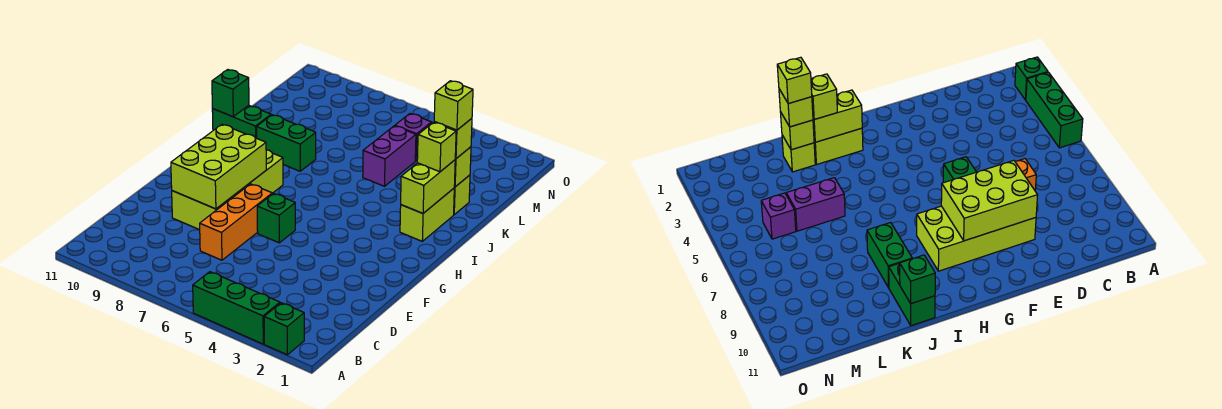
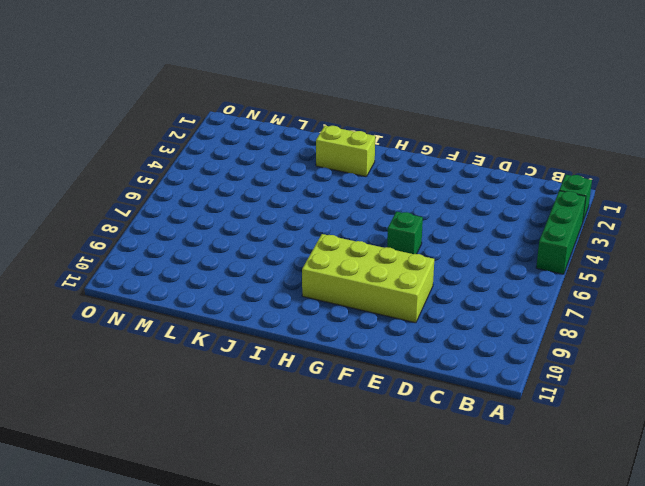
none -> orange 1x3 brick [200,184,272,260]
none -> green 1x2 brick [257,115,316,171]
none -> green 1x2 brick [212,106,271,138]

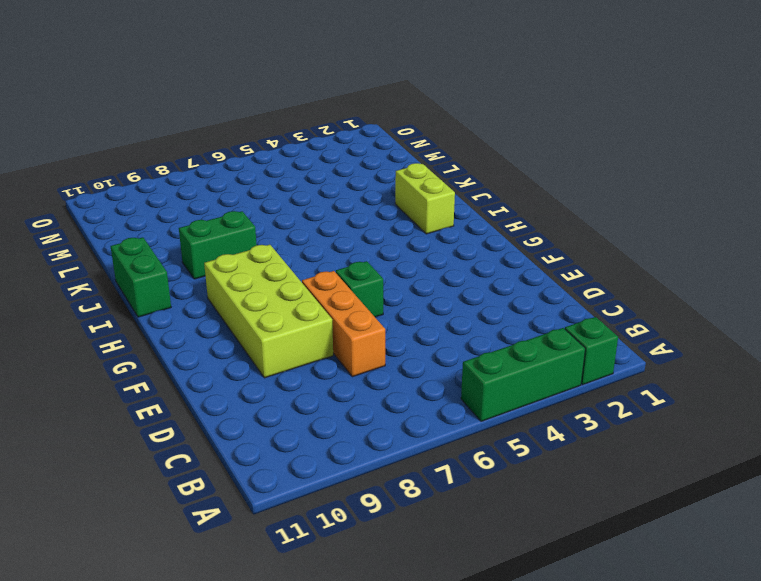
green 1x2 brick [111,237,171,317] -> green 1x2 brick turned to [212,106,271,138]
none -> lime 1x1 brick [454,175,470,214]
none -> purple 1x2 brick [363,126,416,186]
none -> purple 1x1 brick [395,114,432,161]

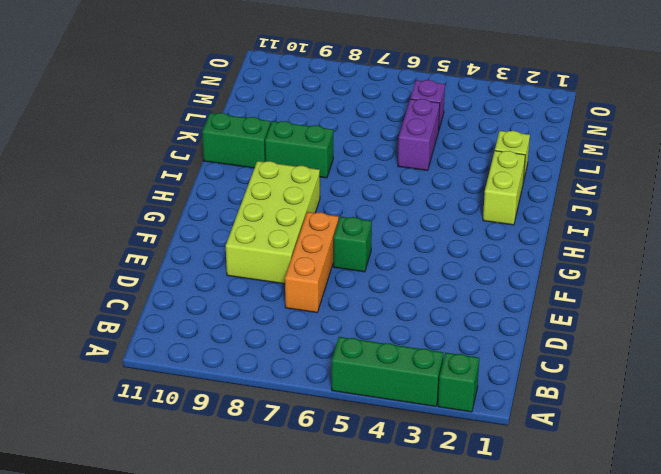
none -> lime 2x3 brick [171,125,266,209]
none -> lime 1x2 brick [401,160,455,213]
none -> green 1x1 brick [212,70,249,117]

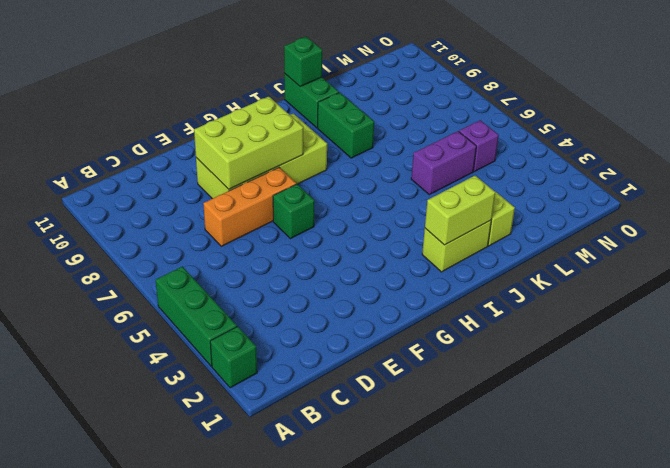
none -> lime 1x1 brick [454,147,471,187]
none -> lime 1x1 brick [417,122,456,172]
none -> lime 1x1 brick [434,118,472,159]

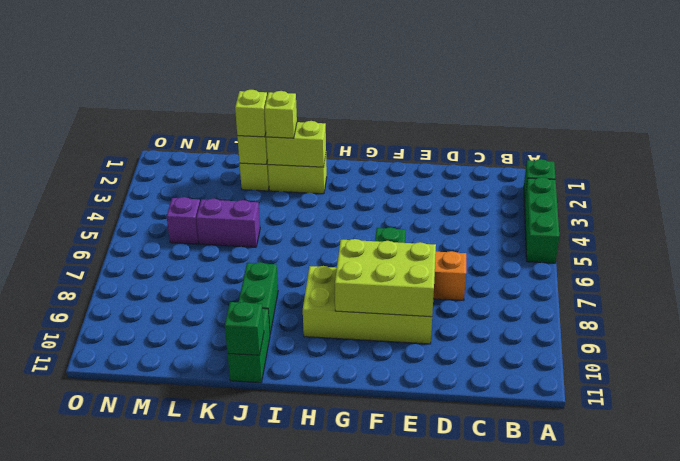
none -> lime 1x1 brick [434,81,473,130]

